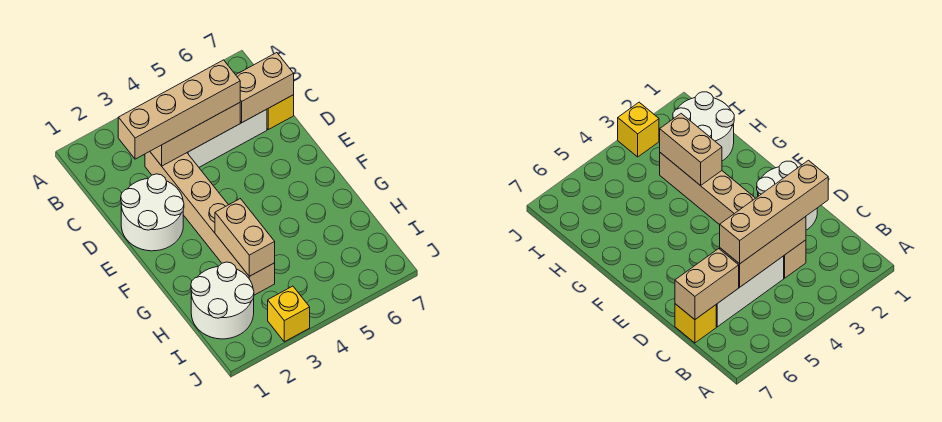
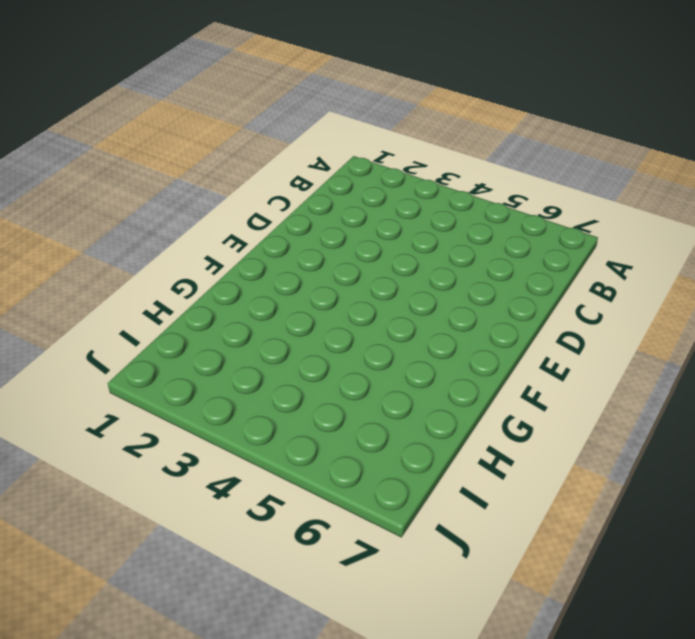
none -> tan 1x6 brick [145,152,275,295]
none -> white 1x3 brick [187,109,267,167]

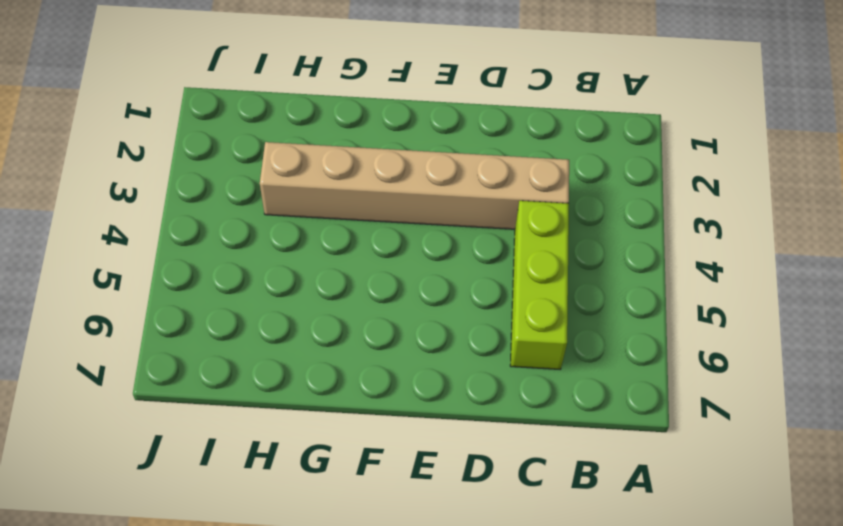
lime 1x3 brick [510,201,569,369] -> white 1x3 brick [187,109,267,167]
none -> yellow 1x1 brick [267,95,294,130]
none -> white 2x2 round brick [121,174,184,251]

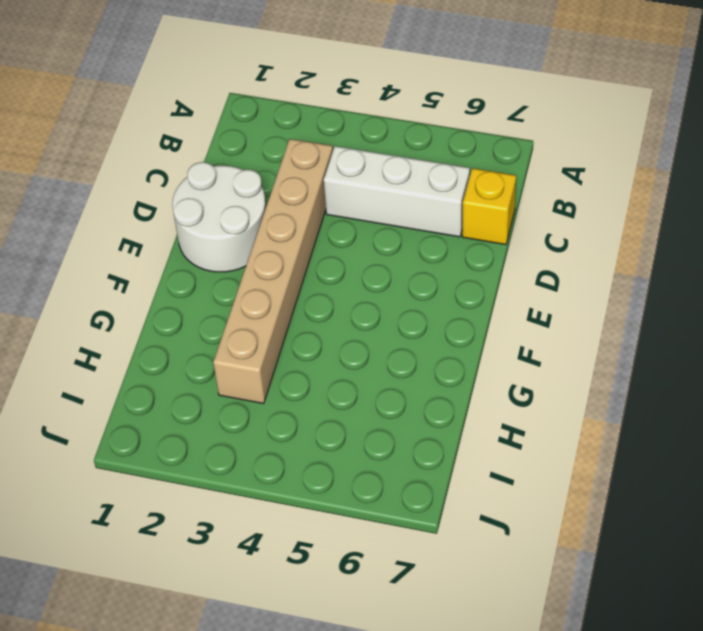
none -> white 2x2 round brick [191,262,254,339]
none -> yellow 1x1 brick [268,286,310,342]

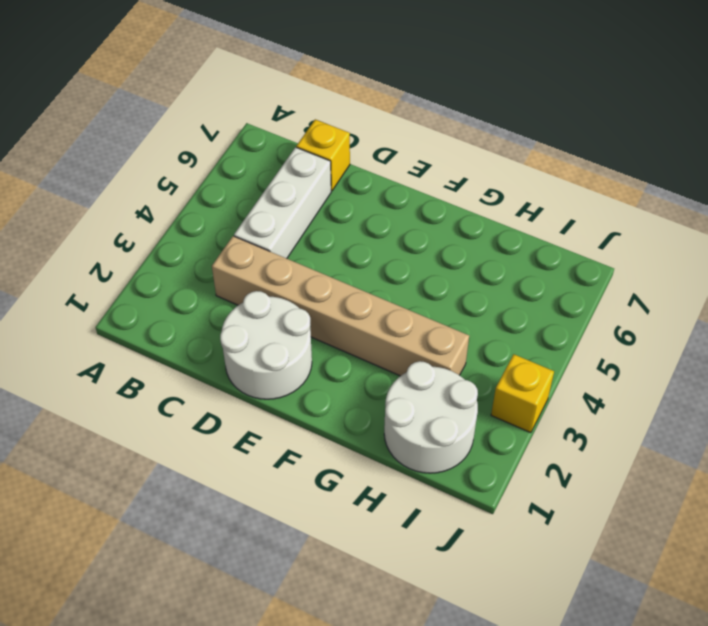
none -> tan 1x3 brick [150,103,240,166]
none -> tan 1x2 brick [236,53,294,122]

